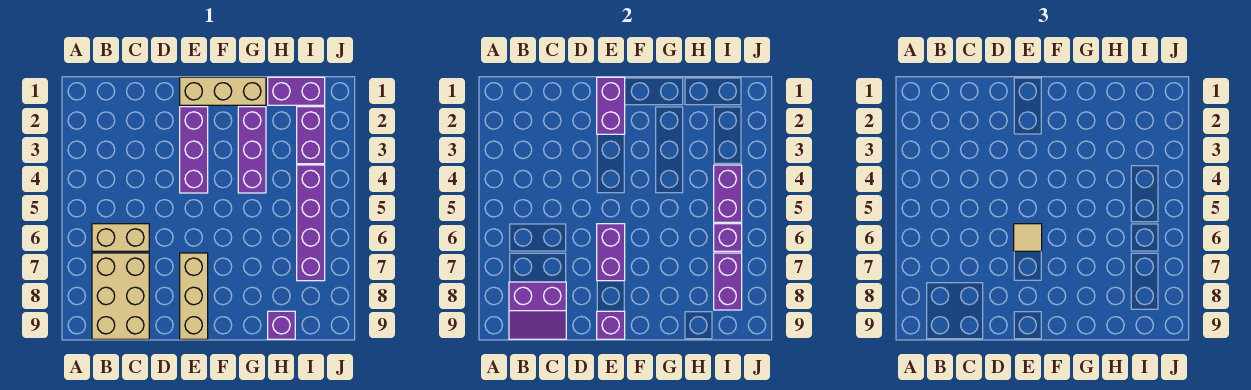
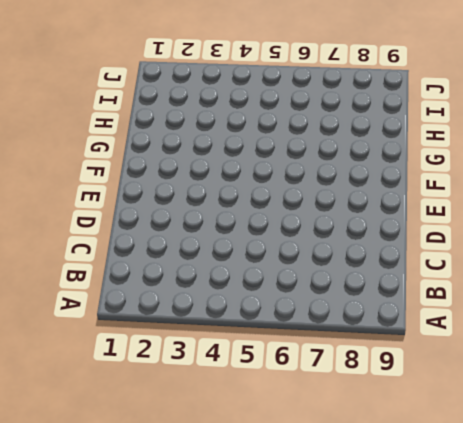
none -> tan 1x2 brick [92,224,149,251]
none -> tan 2x3 brick [92,253,149,339]
none -> tan 1x3 brick [180,77,266,105]

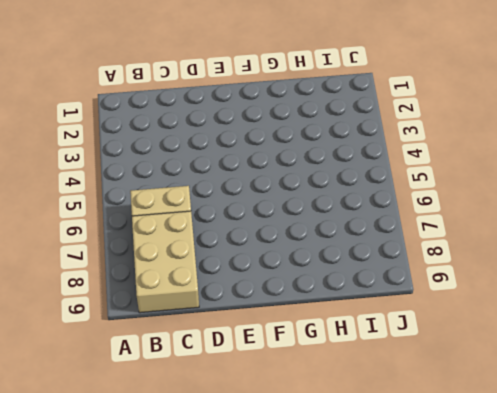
none -> tan 1x3 brick [180,77,266,105]
none -> purple 1x3 brick [180,107,208,193]
none -> tan 1x3 brick [180,253,208,339]

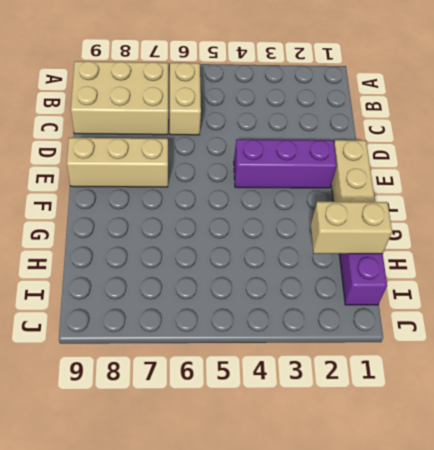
tan 1x2 brick [311,202,392,254] -> none
none -> purple 1x3 brick [238,107,266,193]
none -> purple 1x1 brick [268,311,295,339]
none -> purple 1x2 brick [297,107,325,164]

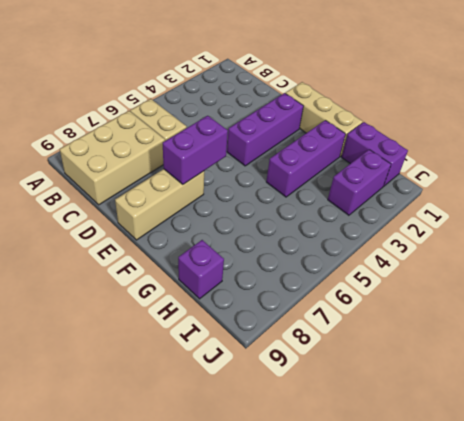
none -> purple 1x4 brick [297,165,325,281]
none -> purple 2x2 slope [509,282,566,339]
none -> purple 1x2 brick [597,77,625,134]

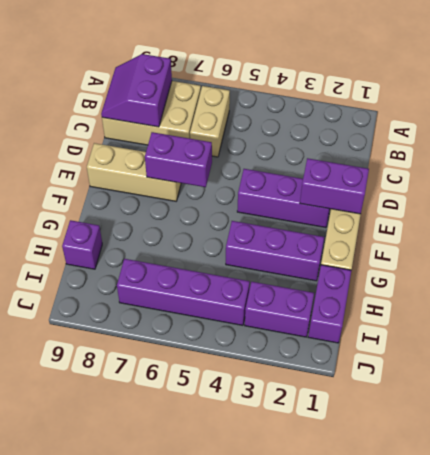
none -> purple 1x1 brick [597,311,625,339]
none -> purple 1x2 brick [714,165,742,222]
none -> purple 1x1 brick [714,224,742,251]

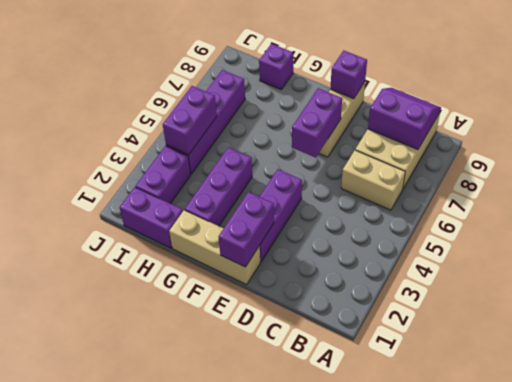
none -> purple 1x1 brick [714,224,742,251]
none -> purple 1x2 brick [714,253,742,310]
none -> tan 1x1 tile [1014,224,1042,251]

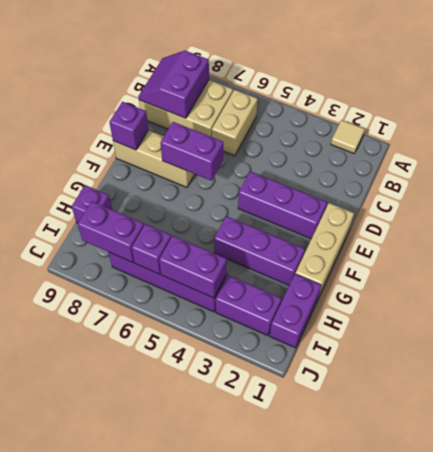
tan 1x1 tile [331,120,365,153] -> tan 1x1 tile moved to [1014,224,1042,251]
none -> purple 1x2 brick [597,77,625,134]

